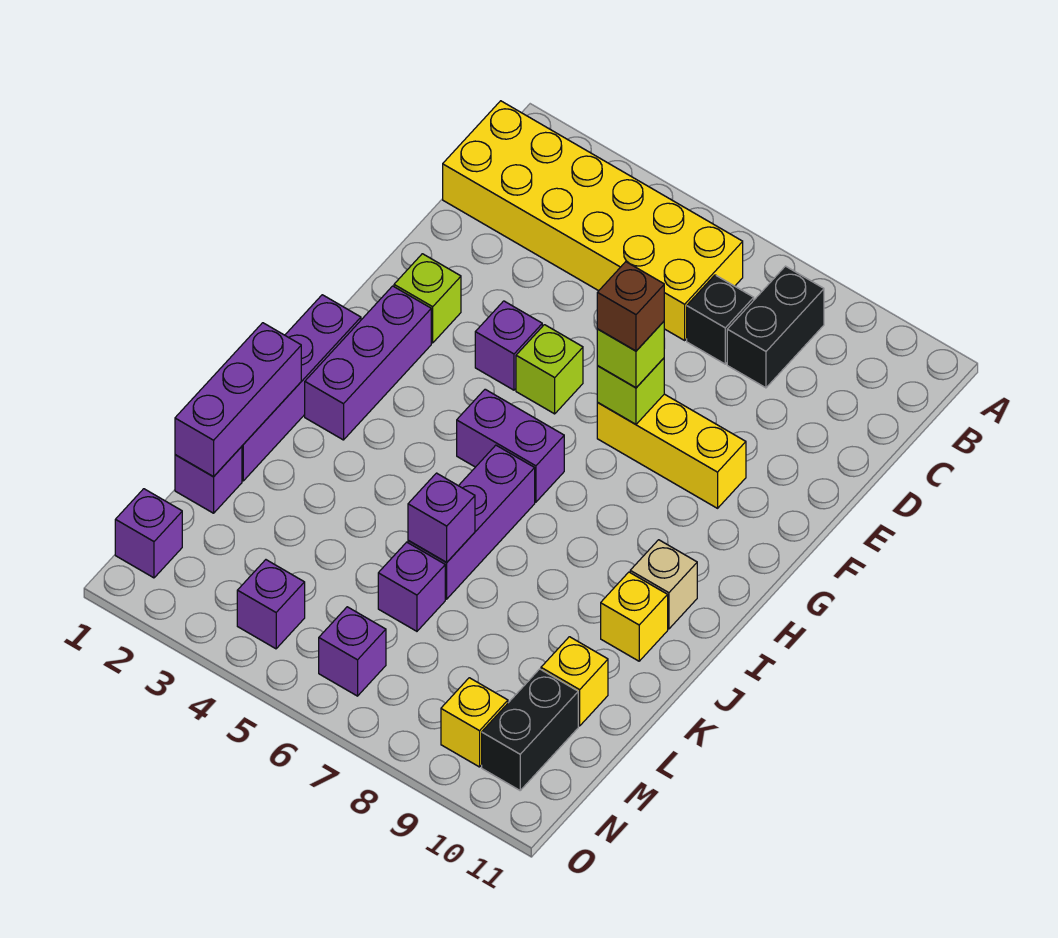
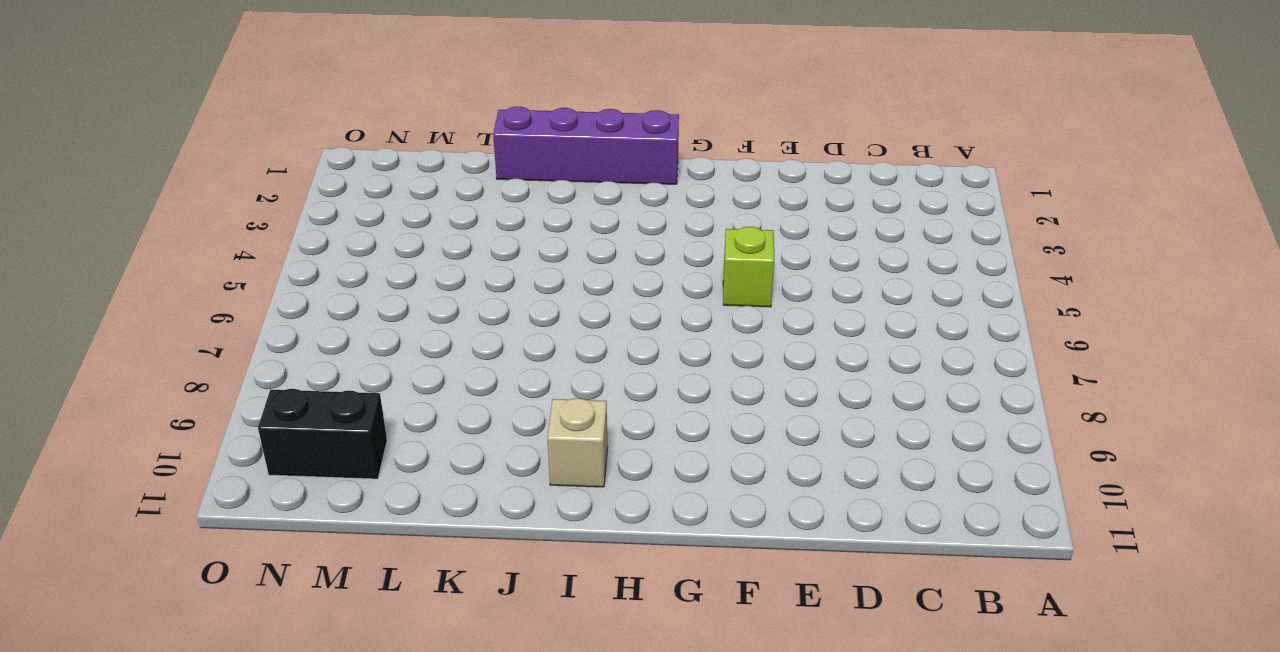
none -> yellow 2x6 brick [443,101,743,340]
none -> black 1x2 brick [727,266,824,388]
none -> black 1x1 brick [687,275,754,364]

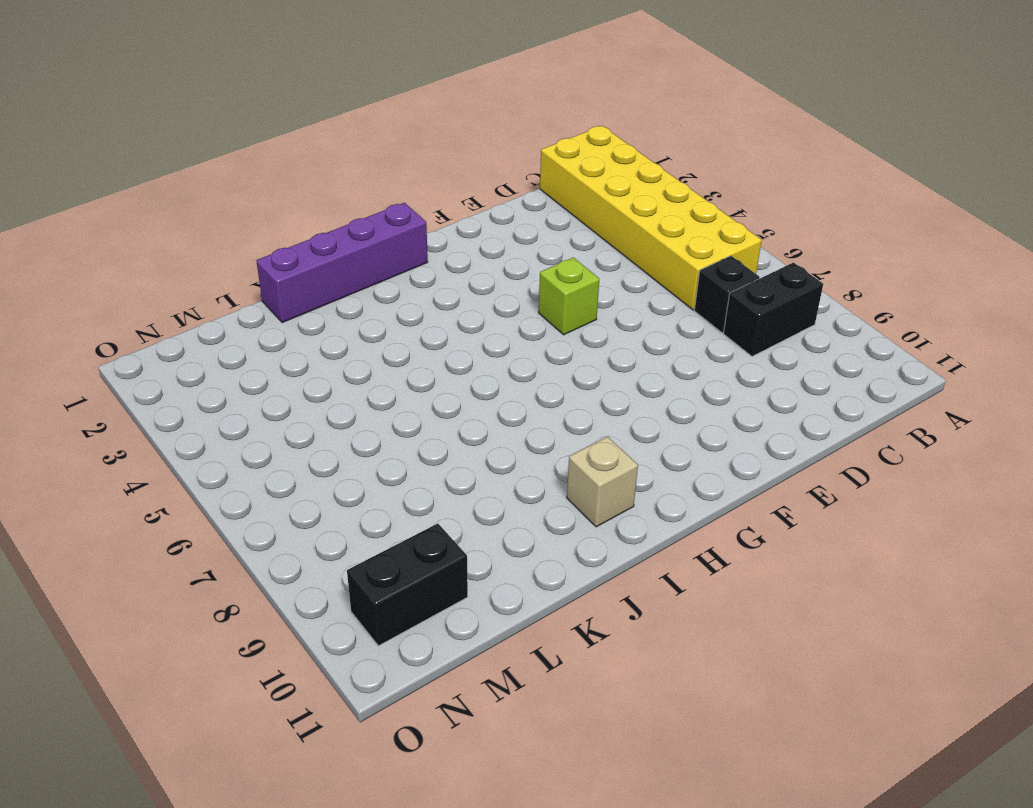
none -> lime 1x1 brick [394,254,461,343]
none -> purple 1x1 brick [475,301,542,390]
none -> yellow 1x3 brick [597,394,746,508]

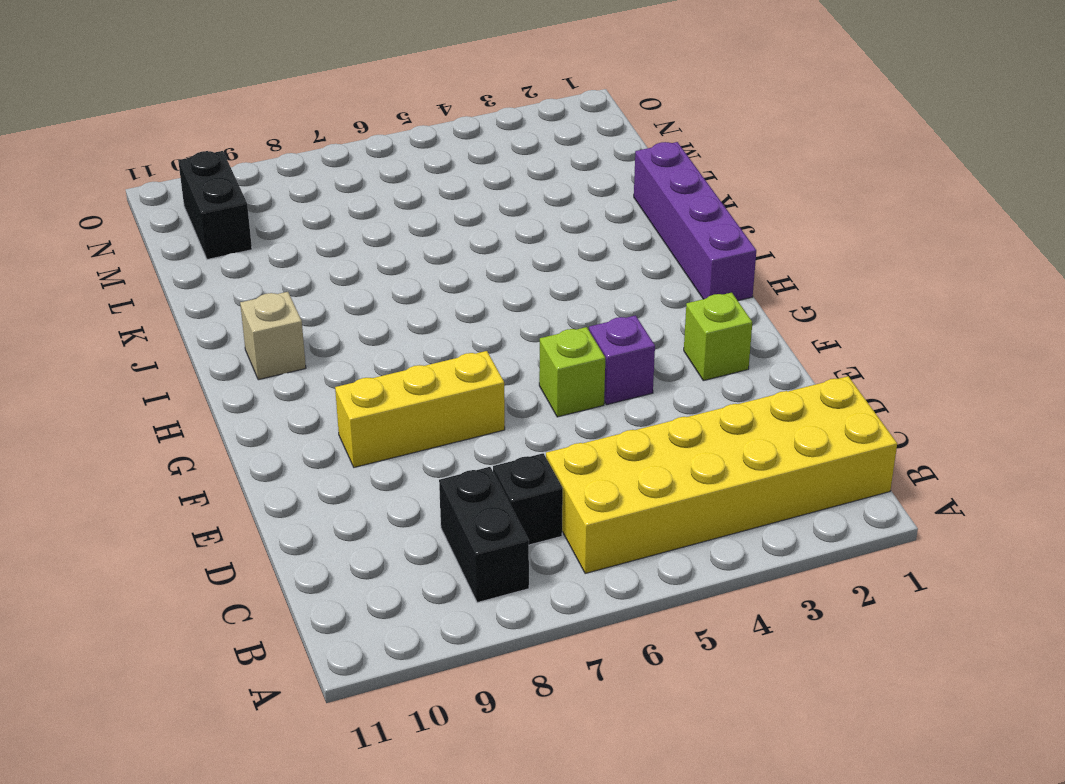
none -> purple 1x3 brick [305,286,431,440]
none -> purple 1x2 brick [457,389,564,502]
none -> purple 1x3 brick [408,445,535,599]

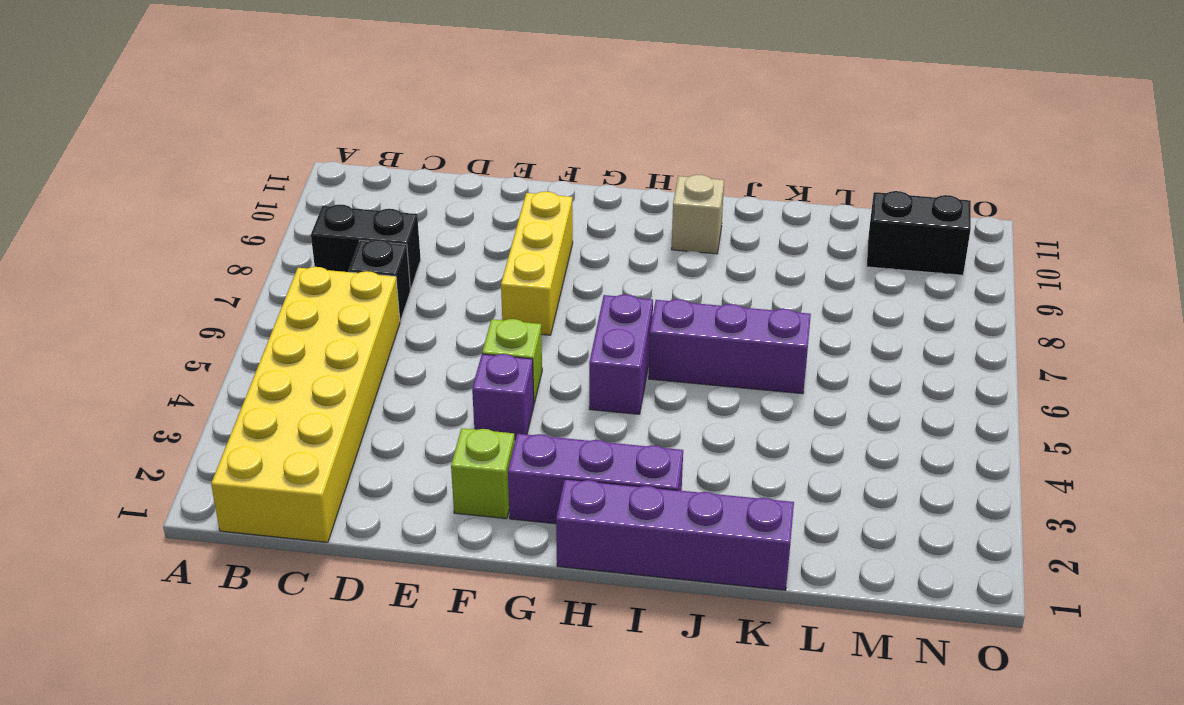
none -> yellow 1x1 brick [601,572,668,661]
none -> purple 1x1 brick [175,447,242,513]
none -> purple 1x1 brick [378,542,445,631]

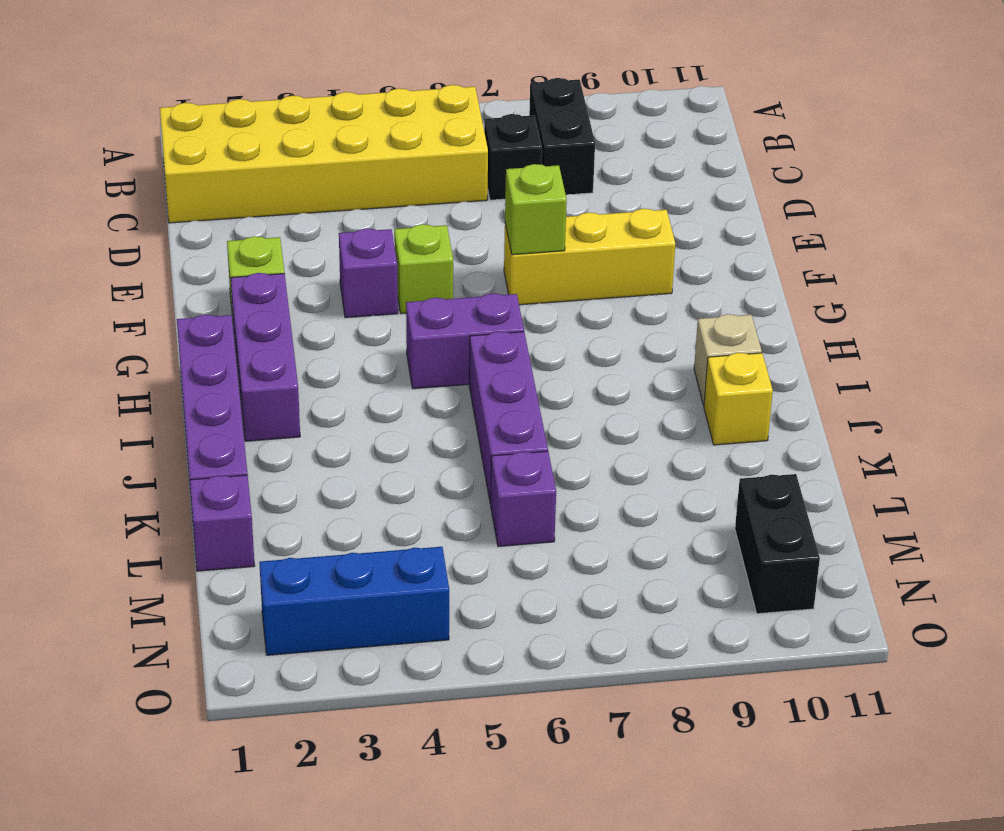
blue 1x3 brick [259,547,449,655] -> purple 1x1 brick [237,560,305,649]
none -> yellow 1x1 brick [541,637,608,726]
none -> purple 1x1 brick [115,489,182,578]
none -> purple 1x1 brick [319,607,386,696]

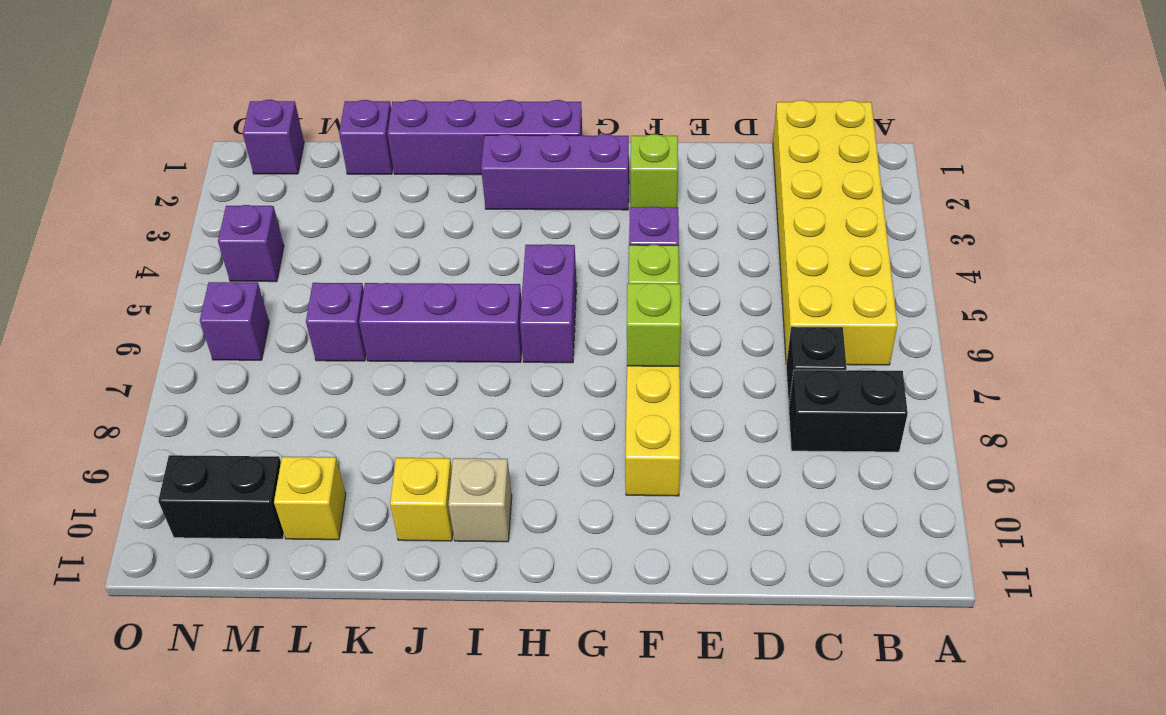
none -> yellow 1x1 brick [441,678,508,767]
none -> purple 1x3 brick [175,323,301,477]
none -> purple 1x1 brick [408,473,475,562]

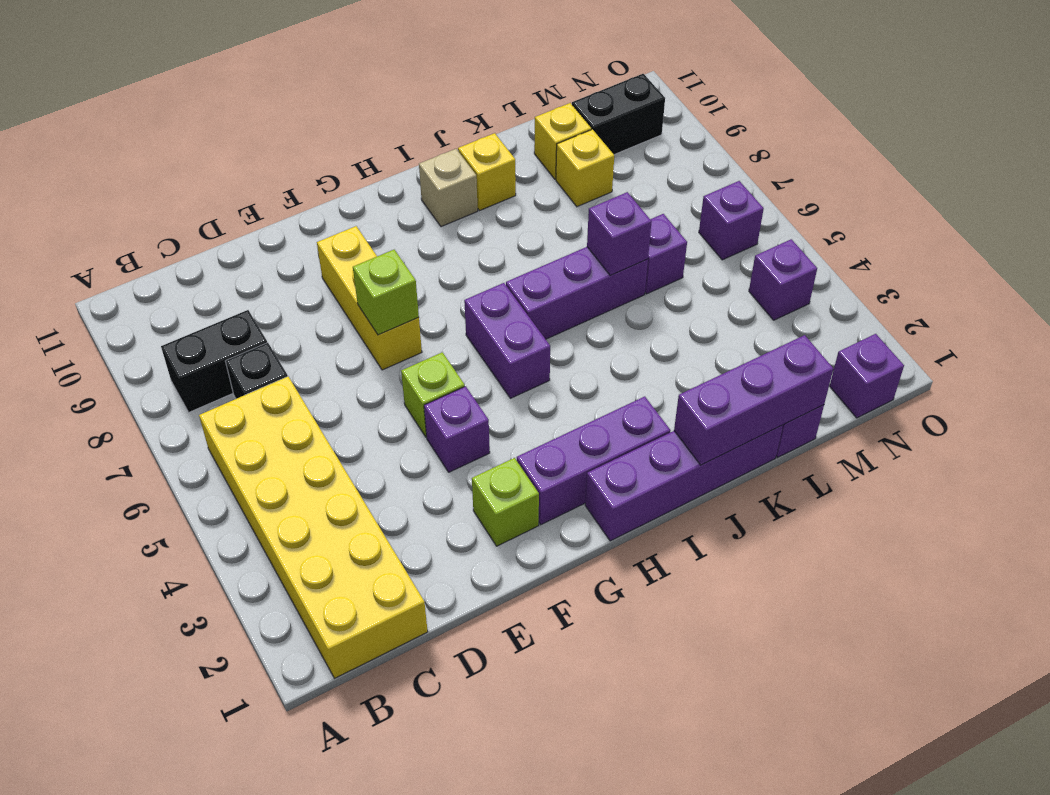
yellow 1x1 brick [556,129,614,207] -> yellow 1x1 brick moved to [441,678,508,767]
none -> lime 1x1 brick [597,322,664,388]
none -> brown 1x1 brick [597,262,664,351]

